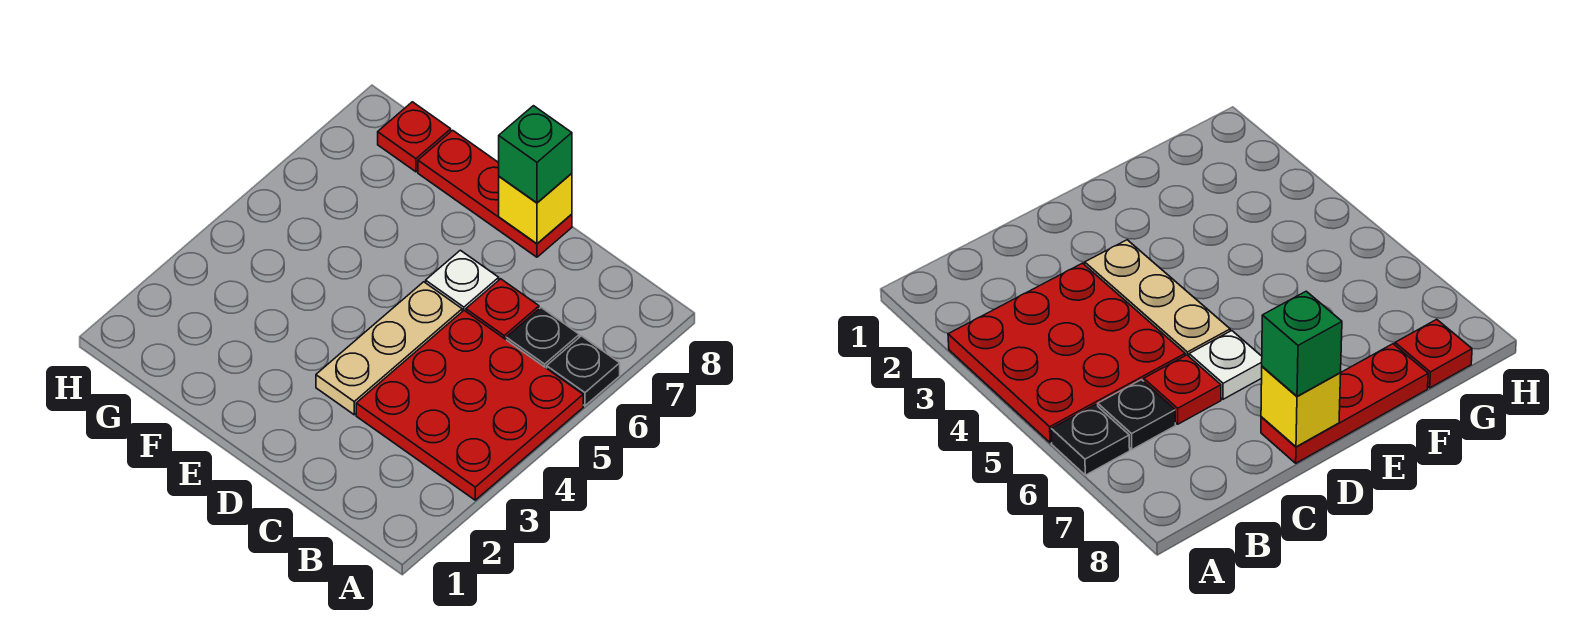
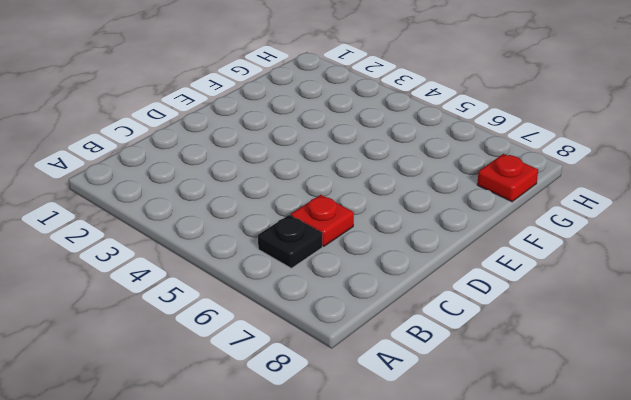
none -> red 3x3 plate [356,310,583,500]
none -> black 1x1 plate [547,336,620,406]

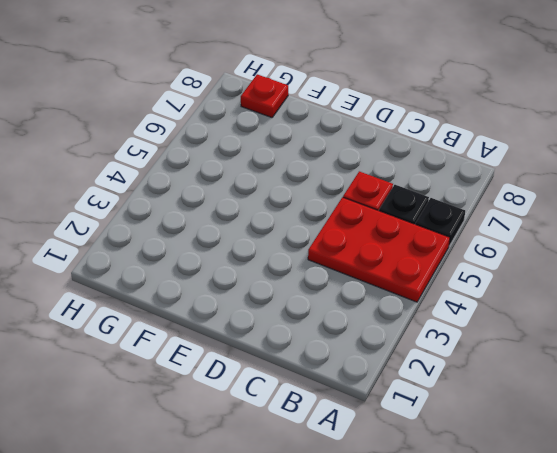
red 2x3 plate [308,197,450,302] -> red 3x3 plate [356,310,583,500]
none -> tan 1x3 plate [316,282,462,415]
none -> white 1x1 plate [426,250,499,312]

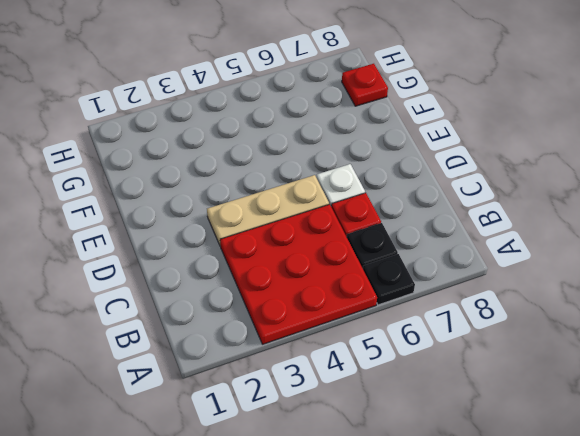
none -> red 1x3 plate [418,130,572,257]
none -> yellow 1x1 brick [499,173,572,244]

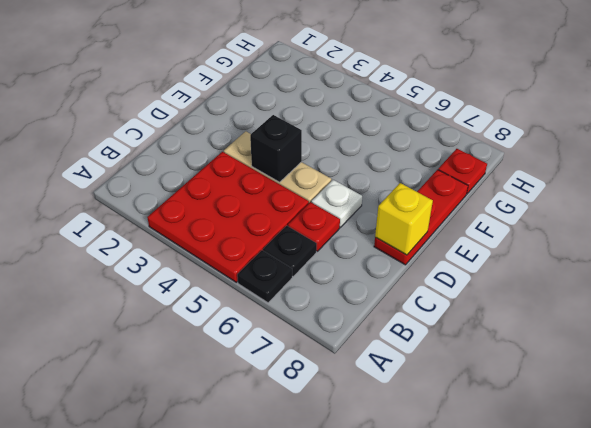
black 1x1 brick [250,115,302,182] -> none
none -> green 1x1 brick [499,106,572,203]

